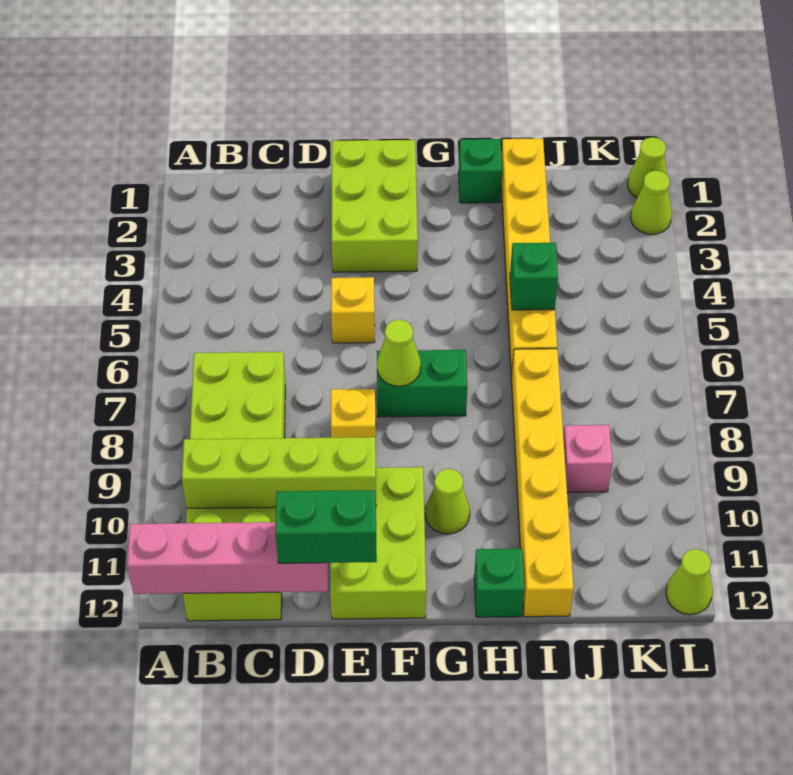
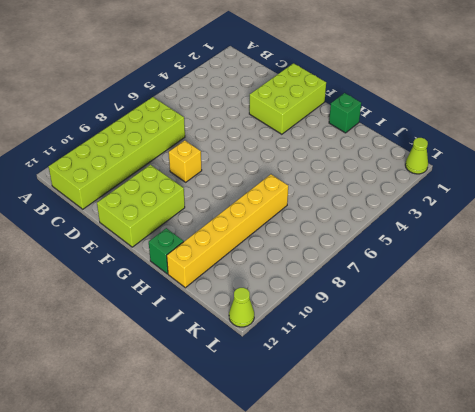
none -> yellow 1x1 brick [331,277,375,343]
none -> green 1x2 brick [377,350,467,417]
none -> lime 1x1 cone [425,469,470,534]

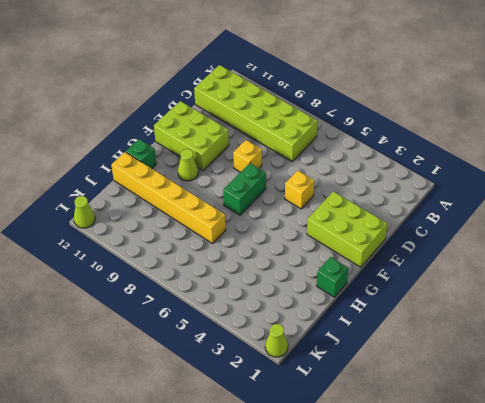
none -> yellow 1x6 brick [501,139,557,376]
none -> pink 1x1 brick [563,425,612,492]
none -> lime 1x1 cone [631,170,672,234]

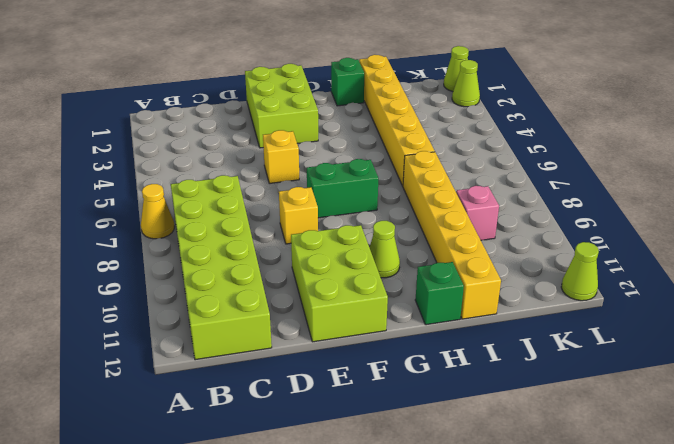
yellow 1x1 cone [141,184,174,239] -> none
none -> pink 1x4 brick [127,522,328,594]
none -> lime 1x4 brick [182,437,376,508]
none -> lime 1x1 cone [377,320,421,386]

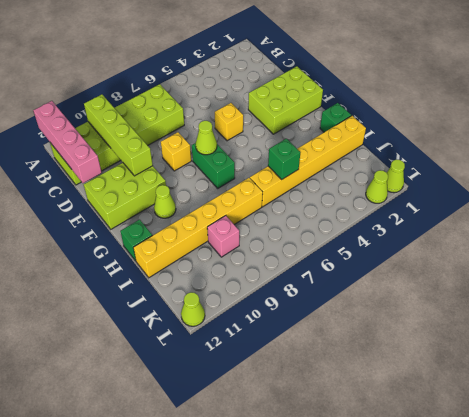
none -> green 1x2 brick [276,490,377,563]

